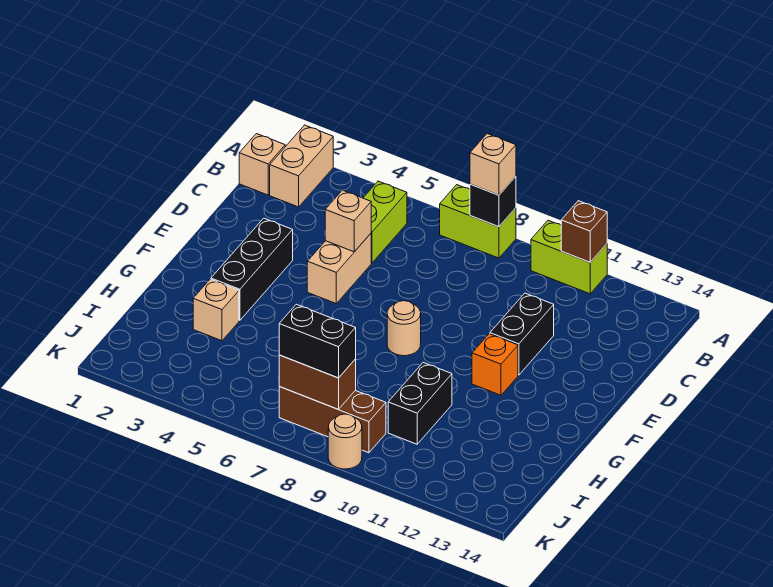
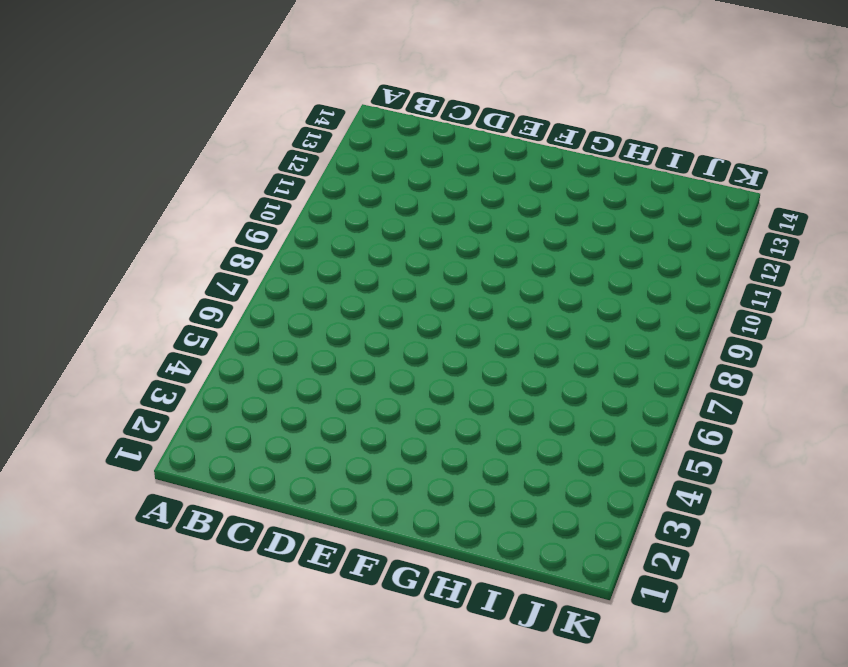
none -> tan 1x2 brick [270,125,333,207]
none -> lime 1x2 brick [440,185,516,258]
none -> lime 1x2 brick [531,220,607,294]

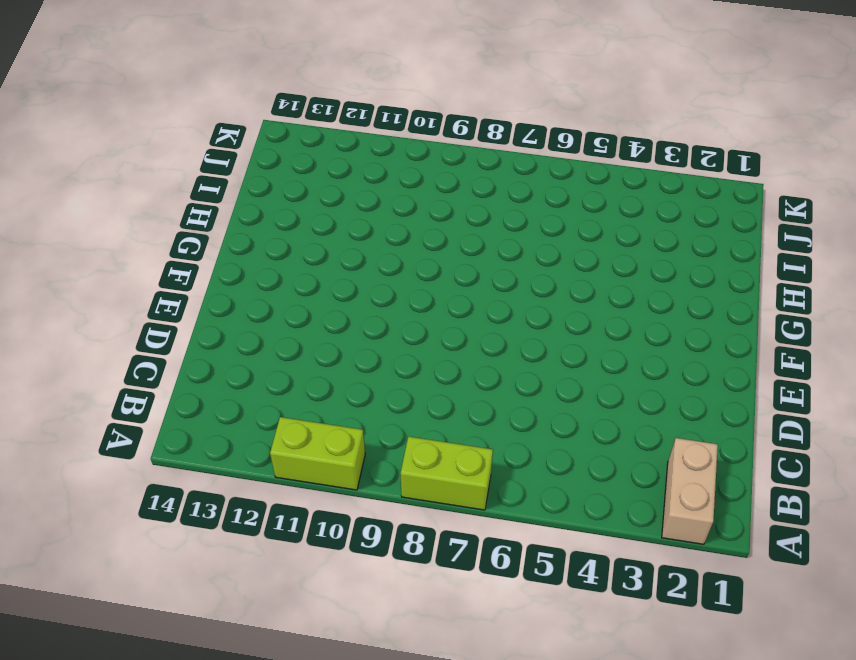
none -> tan 1x1 brick [239,134,285,195]
none -> lime 1x2 brick [363,181,407,263]
none -> tan 1x2 brick [307,234,371,303]

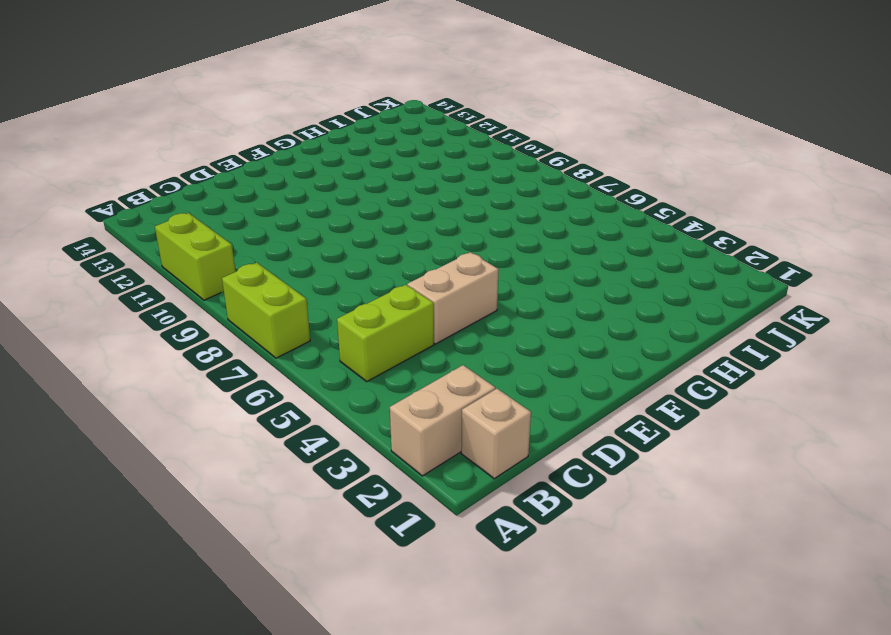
none -> black 1x2 brick [490,293,554,375]
none -> black 1x3 brick [211,218,293,320]
none -> tan 1x1 round brick [387,301,421,356]

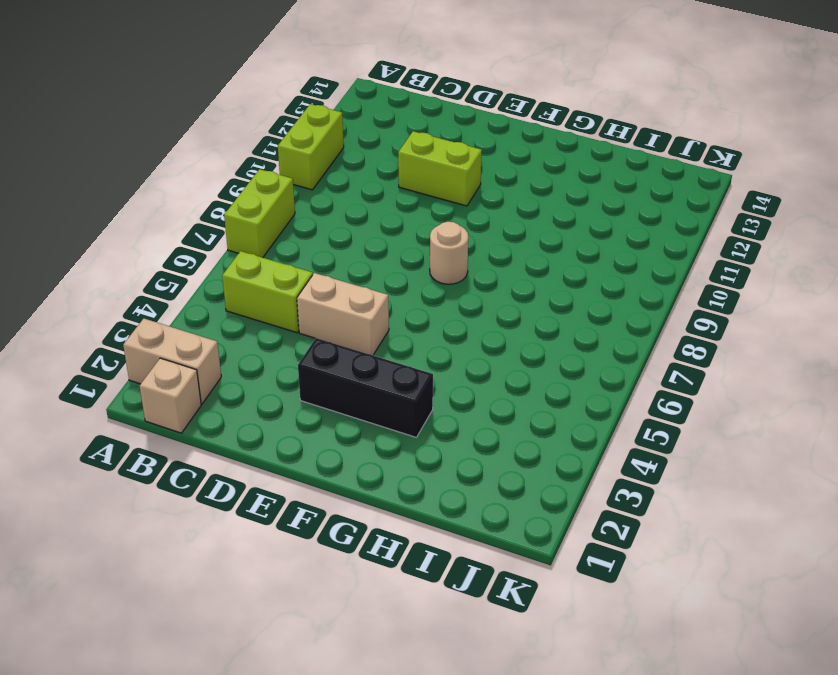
lime 1x2 brick [398,131,482,206] -> black 1x2 brick [490,293,554,375]
none -> orange 1x1 brick [472,334,518,395]
none -> tan 1x1 brick [193,279,239,341]
none -> black 1x2 brick [388,363,452,444]

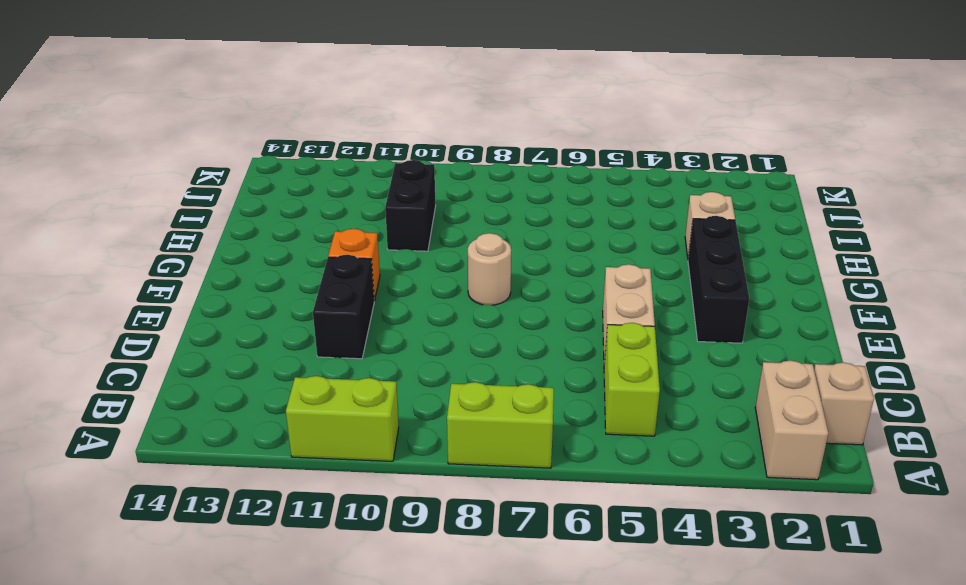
none -> brown 1x3 brick [279,387,386,453]
none -> tan 1x1 round brick [328,414,362,469]
none -> black 1x1 brick [470,177,516,227]

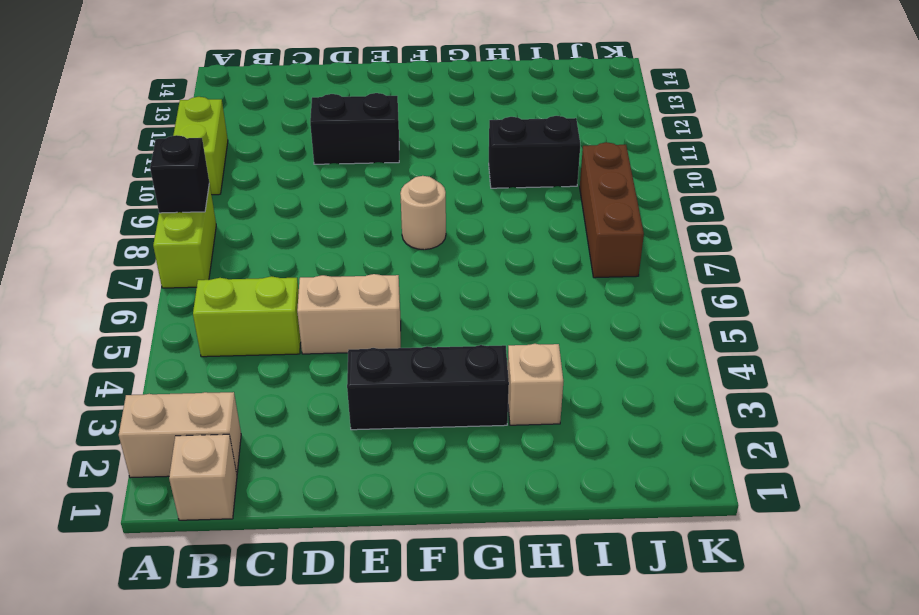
none -> orange 1x1 brick [472,334,518,395]
none -> tan 1x1 round brick [328,414,362,469]
none -> brown 1x1 brick [561,201,607,262]

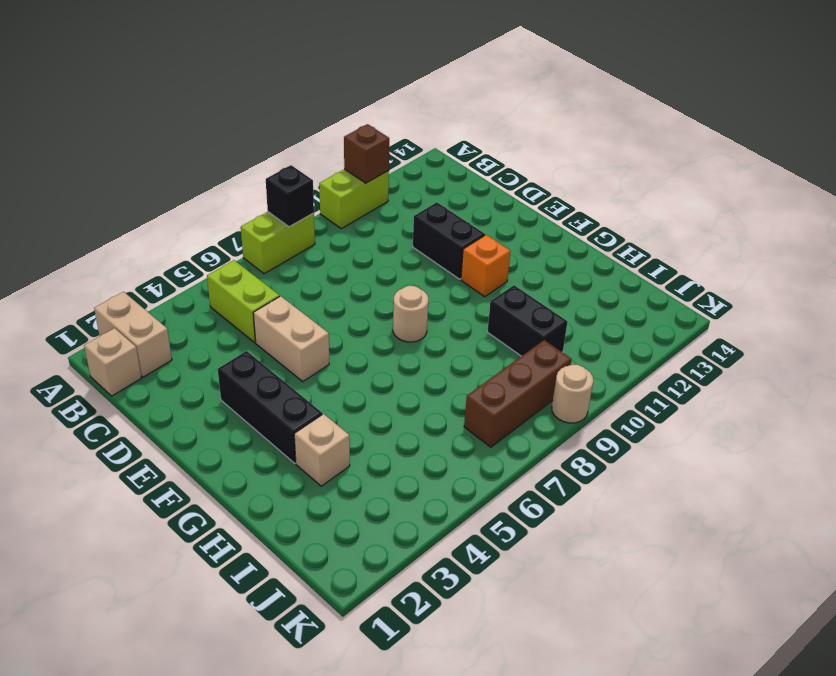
none -> tan 1x1 brick [325,190,371,252]
none -> brown 1x2 brick [279,355,356,409]
none -> tan 1x1 brick [470,134,516,195]

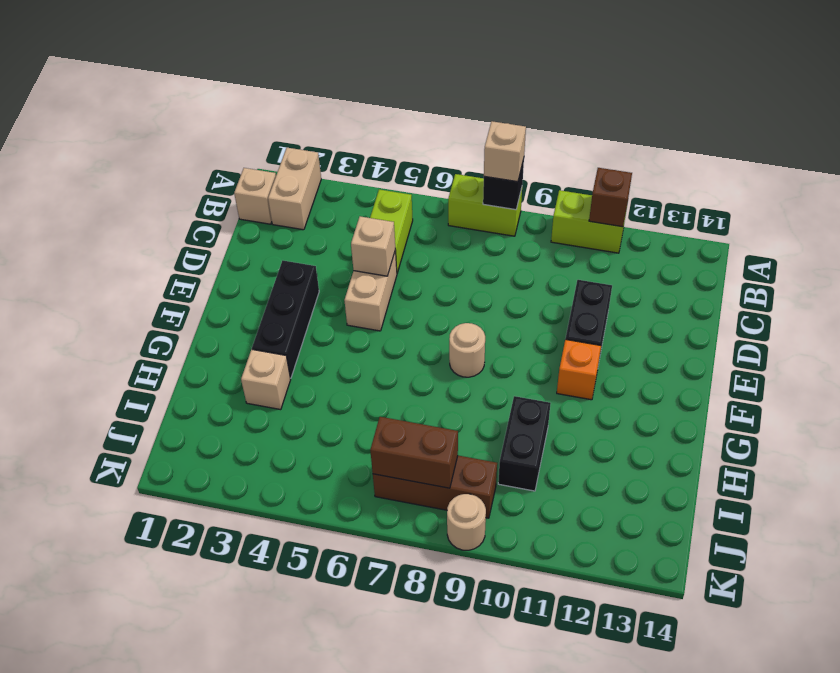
none -> black 1x2 brick [279,304,356,378]

